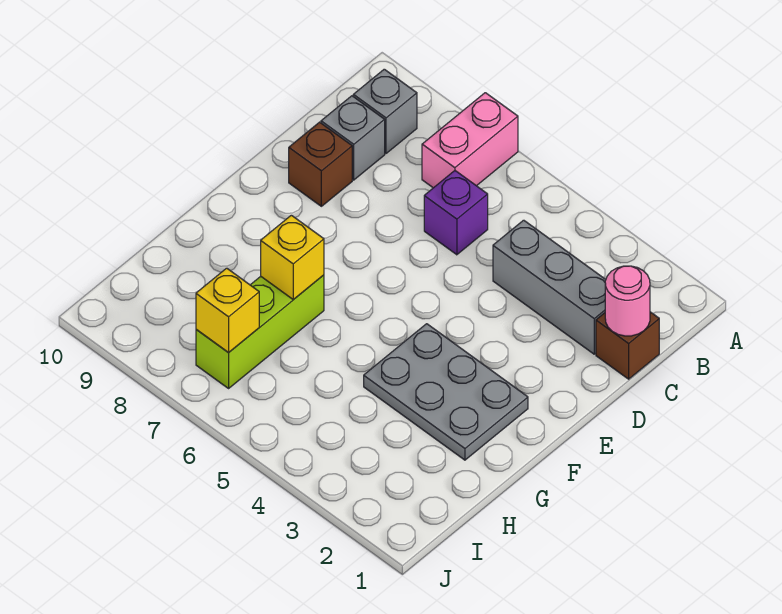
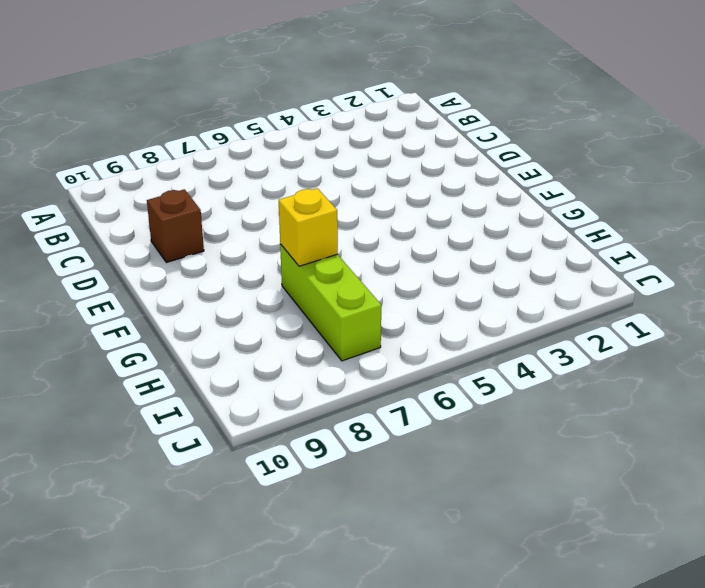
none -> pink 1x2 brick [422,93,518,188]
none -> grey 1x1 brick [353,69,417,153]
none -> brown 1x1 brick [596,312,659,379]

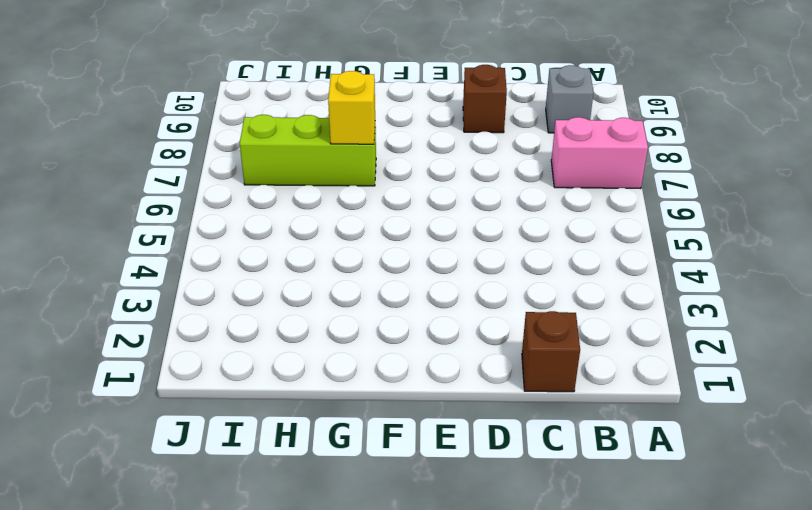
none -> grey 1x3 brick [493,220,606,354]
none -> purple 1x1 brick [424,171,488,255]
none -> grey 1x1 brick [321,96,385,180]

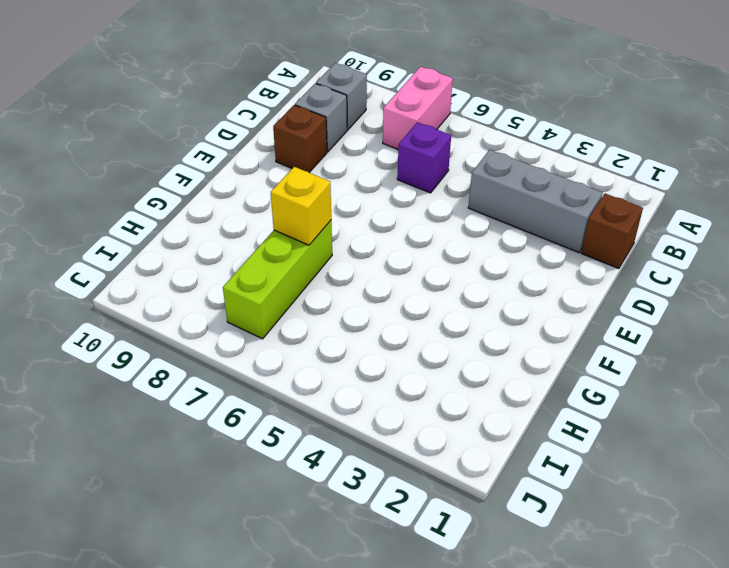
none -> grey 2x3 plate [364,324,528,460]
none -> pink 1x1 round brick [605,266,650,336]
none -> yellow 1x1 brick [196,268,259,352]

